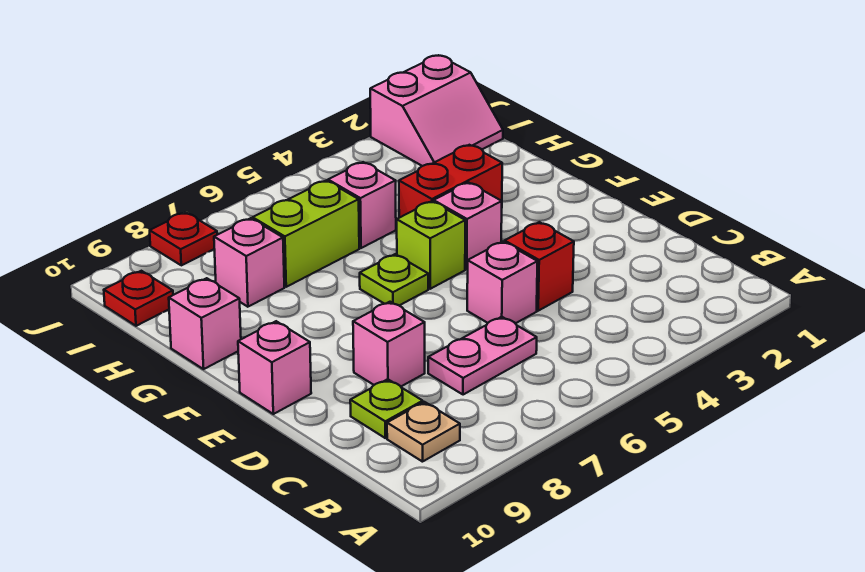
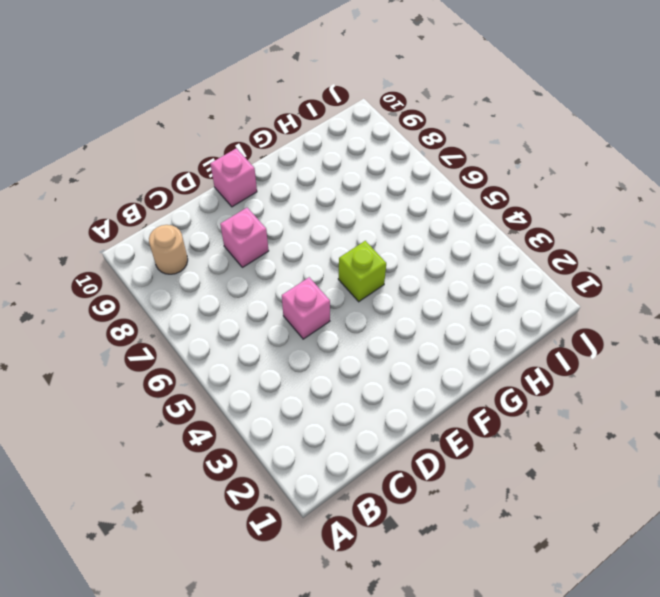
tan 1x1 round brick [149,225,188,274] -> tan 1x1 plate [387,402,460,462]
none -> pink 1x2 plate [428,317,537,395]
none -> lime 1x1 plate [350,379,423,438]
none -> red 1x1 brick [505,222,574,311]

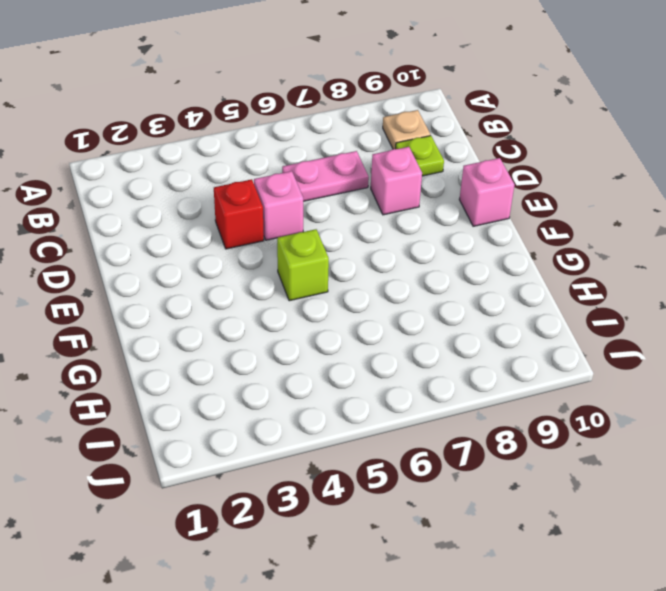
none -> pink 1x1 brick [434,182,502,269]
none -> lime 1x1 plate [360,254,428,306]
none -> red 1x2 brick [399,145,502,218]

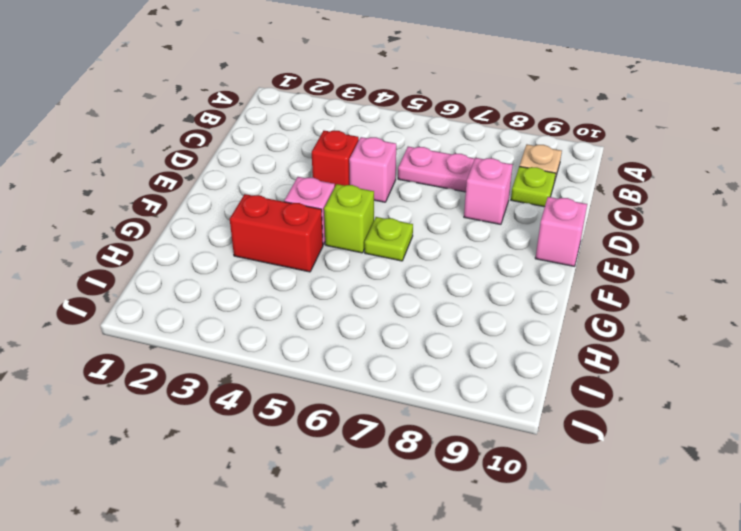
none -> pink 1x1 brick [169,278,241,369]
none -> pink 1x1 brick [328,162,396,248]
none -> lime 1x2 brick [253,181,359,287]

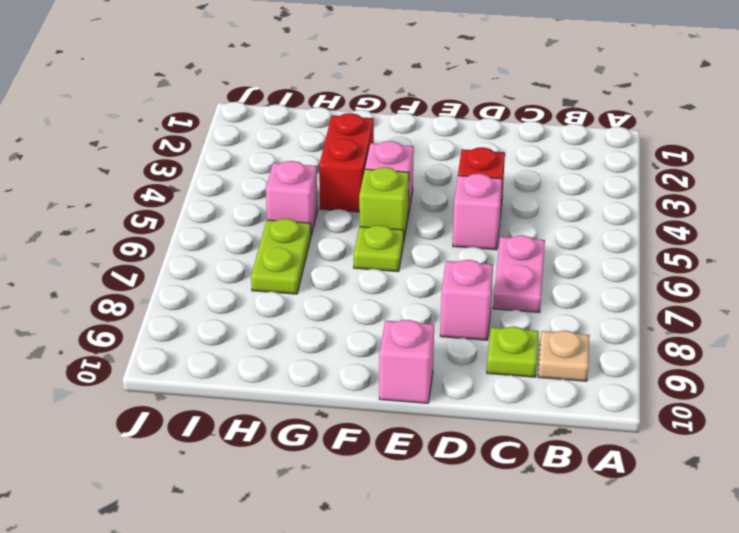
lime 1x2 plate [251,218,311,294] -> lime 1x2 brick [253,181,359,287]
none -> pink 1x1 brick [169,278,241,369]
none -> pink 1x1 brick [214,218,284,307]
none -> pink 2x2 slope [370,55,503,166]

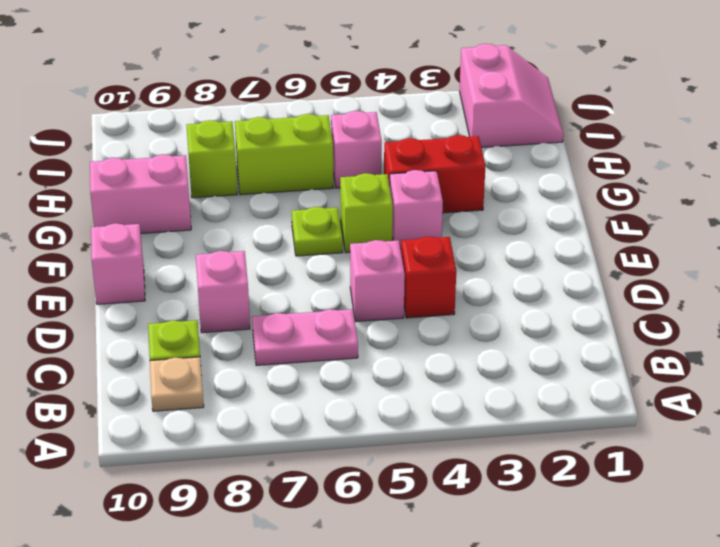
pink 1x2 brick [90,154,191,233] -> pink 1x1 brick [169,278,241,369]
lime 1x1 brick [186,120,237,198] -> pink 1x1 brick [214,218,284,307]
pink 2x2 slope [460,44,563,148] -> pink 2x2 slope turned to [370,55,503,166]
none -> red 1x1 plate [104,271,173,326]
none -> red 1x1 plate [150,212,217,265]

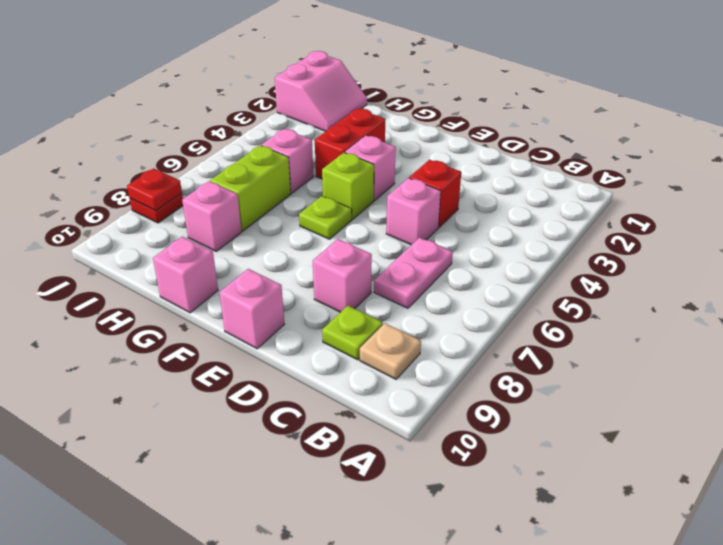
red 1x1 plate [127,169,182,210] -> red 1x1 plate moved to [104,271,173,326]

